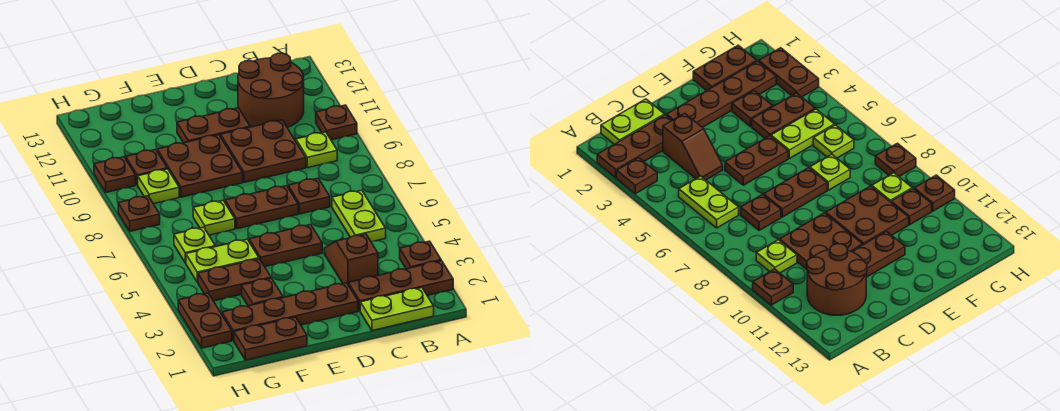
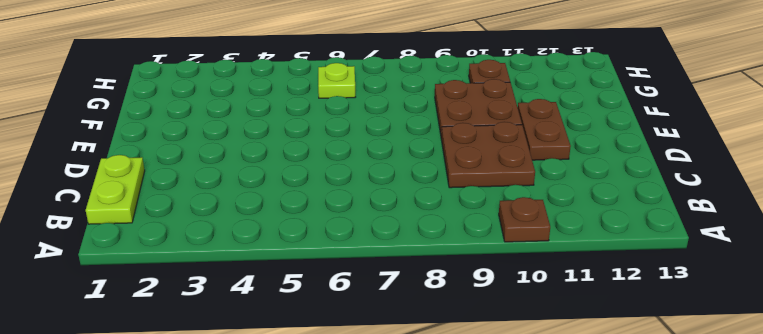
none -> brown 1x3 plate [348,261,453,311]
none -> brown 1x1 plate [400,241,441,269]
none -> lime 1x2 plate [332,190,386,242]

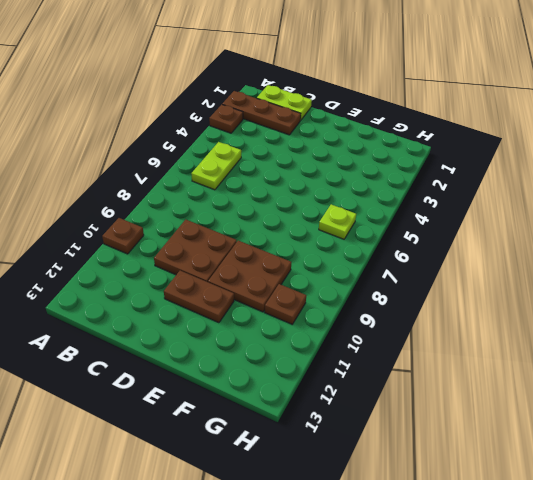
none -> lime 1x1 plate [296,132,337,168]
none -> brown 2x2 round brick [238,53,304,128]
none -> brown 1x2 slope [324,234,378,284]

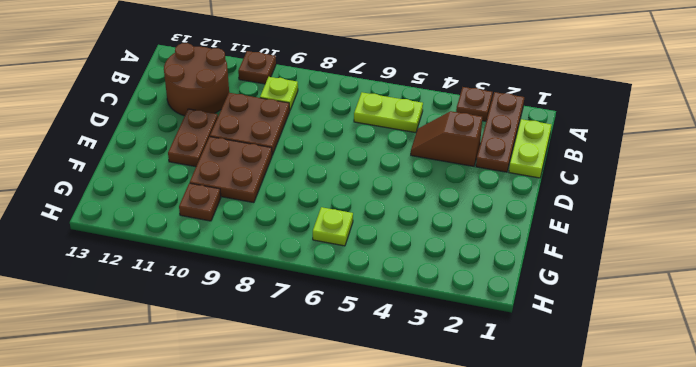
none -> brown 1x1 plate [288,178,330,214]
none -> brown 1x4 plate [222,283,358,341]
none -> brown 1x2 plate [249,225,322,267]

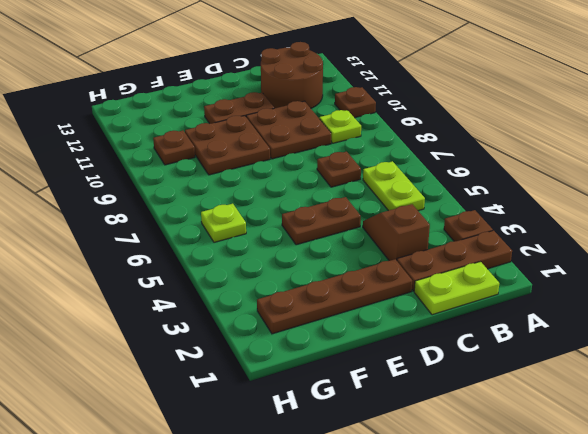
none -> brown 1x2 plate [225,186,298,229]
none -> brown 1x2 plate [234,317,307,360]
none -> brown 1x1 plate [242,278,283,306]

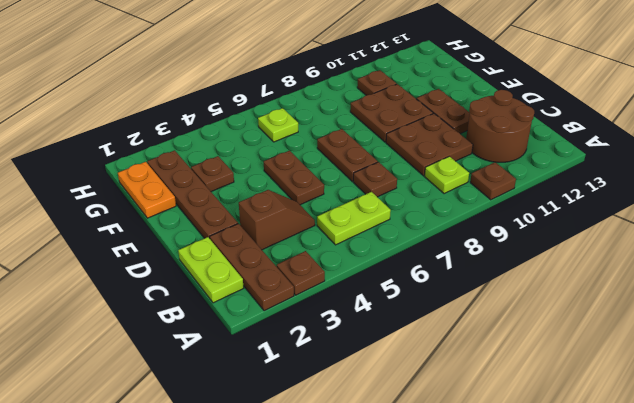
orange 1x2 plate [118,162,176,218] -> brown 1x2 plate [234,317,307,360]
none -> brown 1x2 plate [198,259,271,301]
none -> lime 1x2 plate [186,239,259,282]
none -> lime 1x1 plate [193,200,235,235]

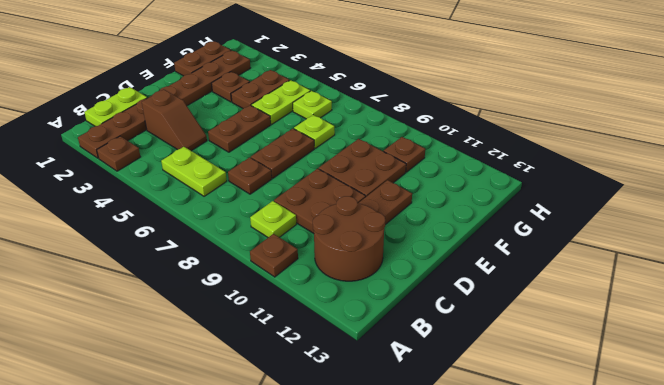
none -> lime 1x1 plate [138,169,179,204]
none -> brown 1x2 plate [178,293,232,348]
none -> brown 1x1 plate [118,196,160,231]

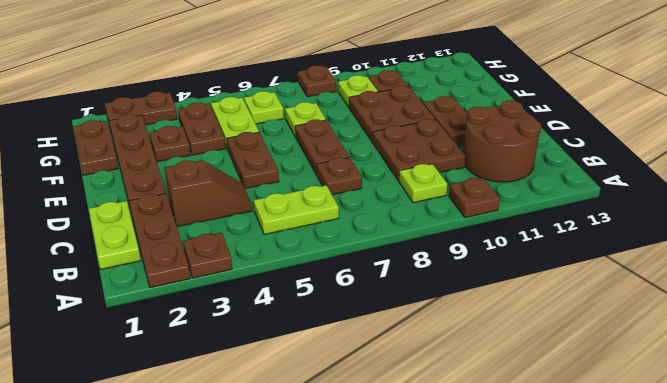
none -> brown 1x1 plate [94,157,136,192]

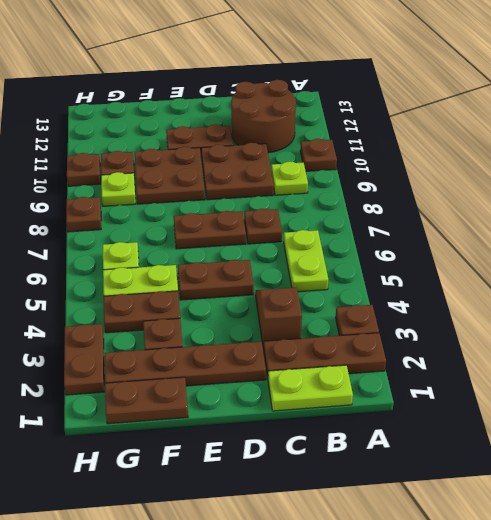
none -> lime 1x1 plate [193,200,235,235]

